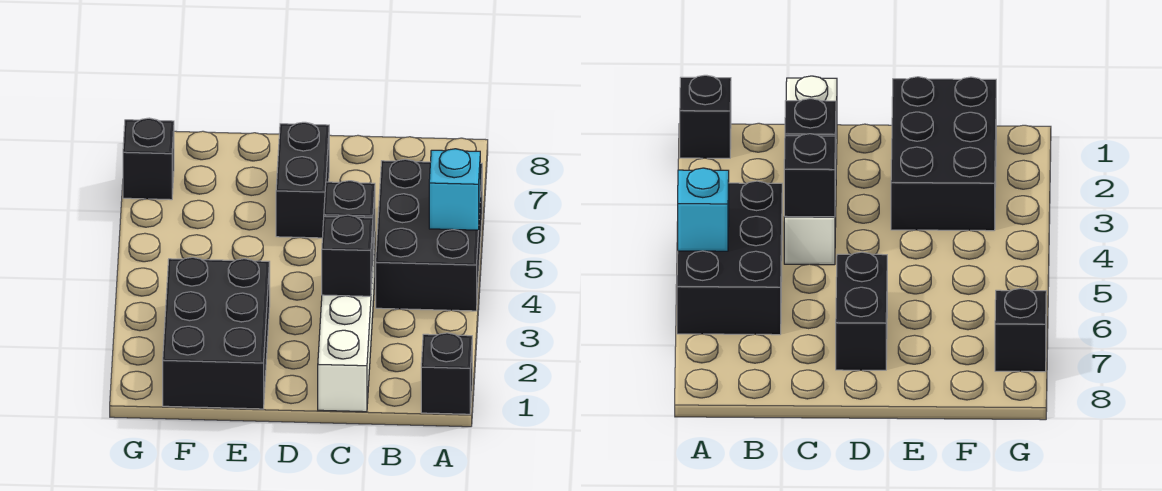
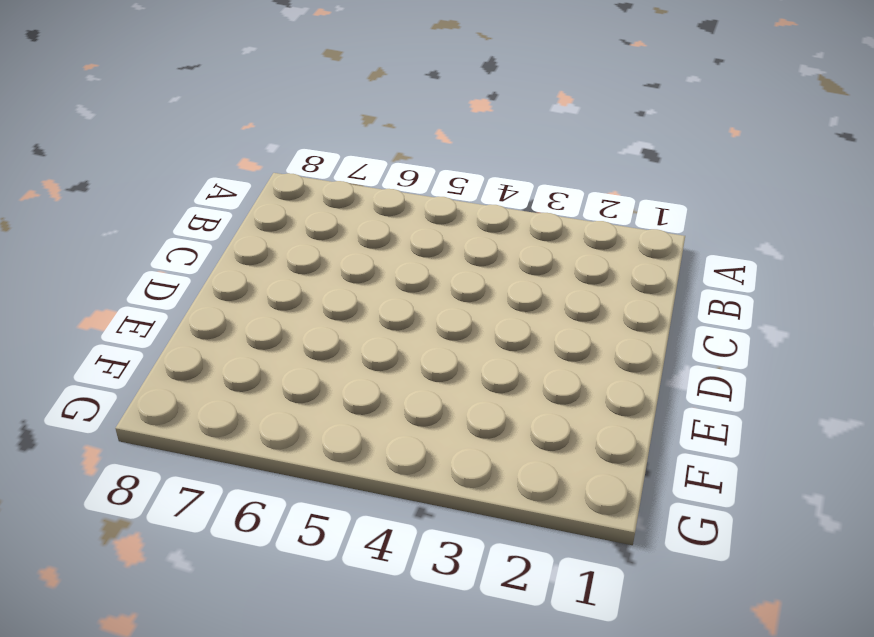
none -> black 1x1 brick [421,333,472,414]
none -> black 2x3 brick [376,159,482,311]

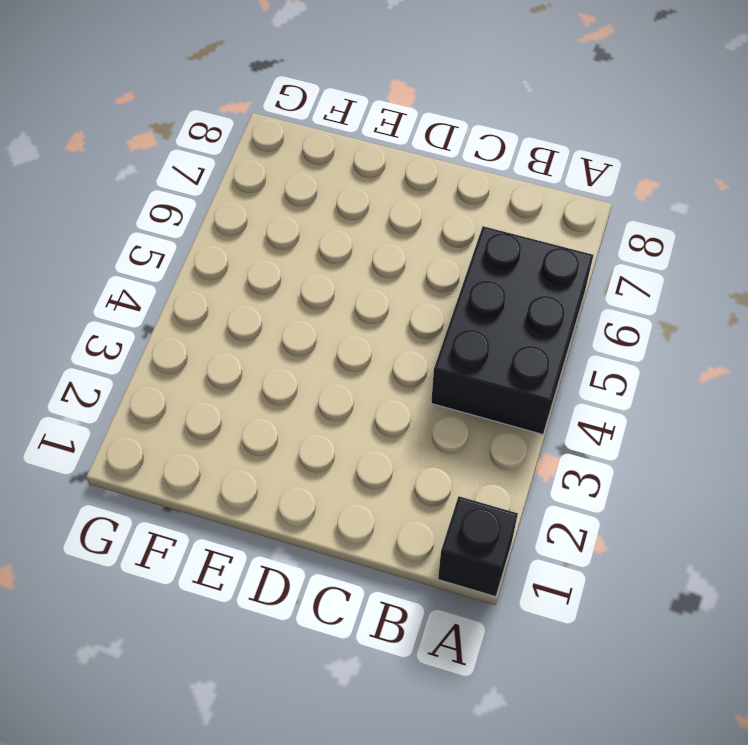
none -> white 1x4 brick [318,237,375,412]
none -> black 1x2 brick [276,122,329,238]

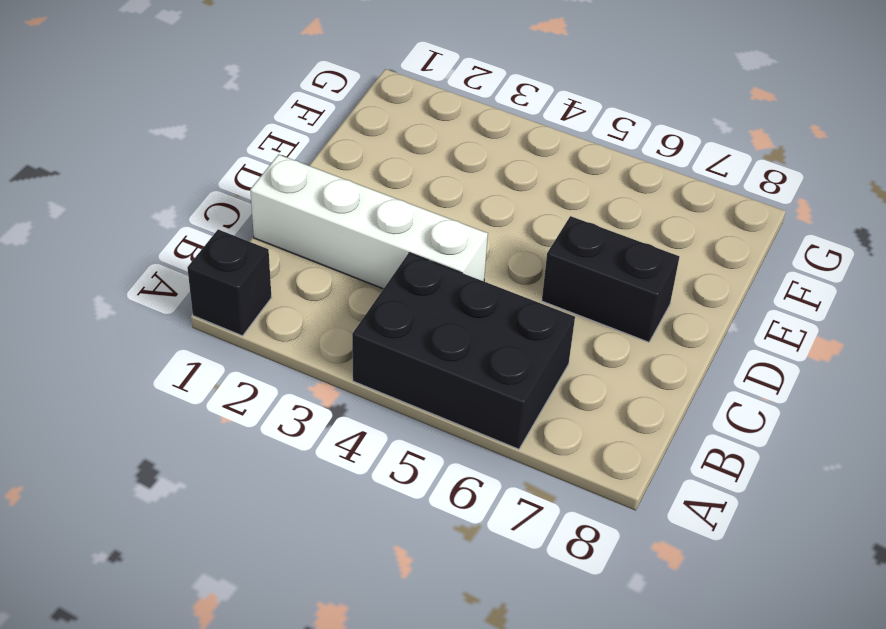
none -> black 2x3 brick [163,257,270,409]
none -> black 1x1 brick [123,118,174,200]

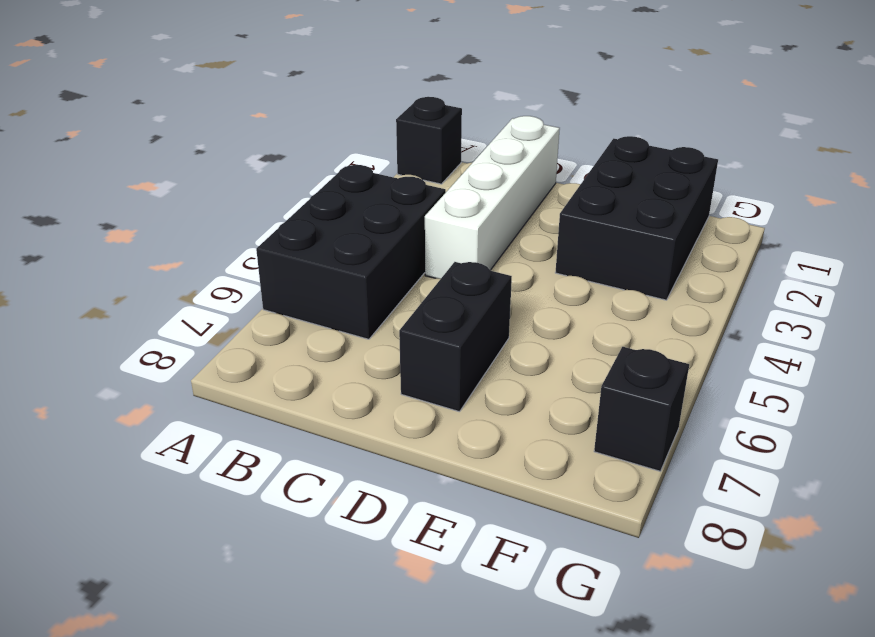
none -> cyan 1x1 brick [429,149,480,230]
none -> black 1x1 brick [322,215,373,296]

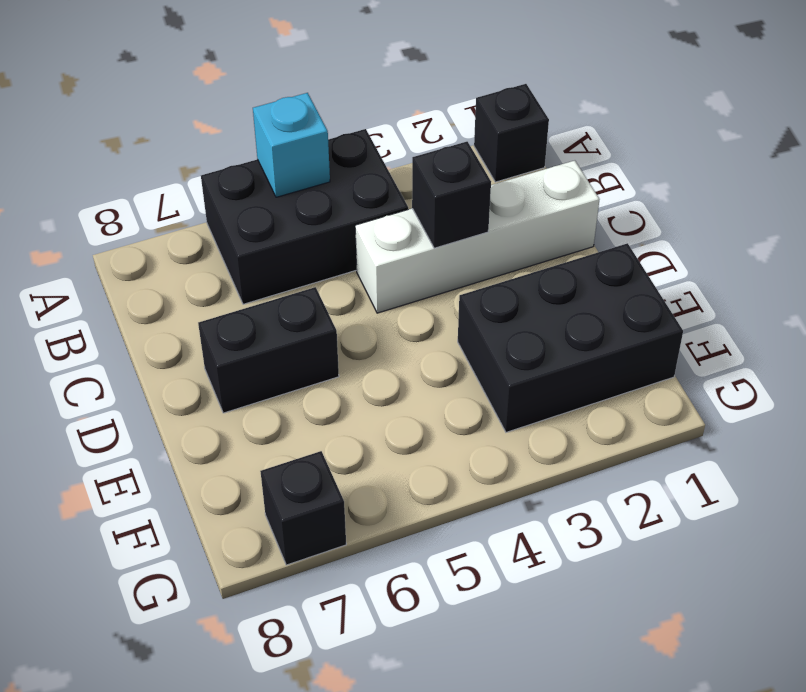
none -> black 1x1 brick [324,181,375,255]

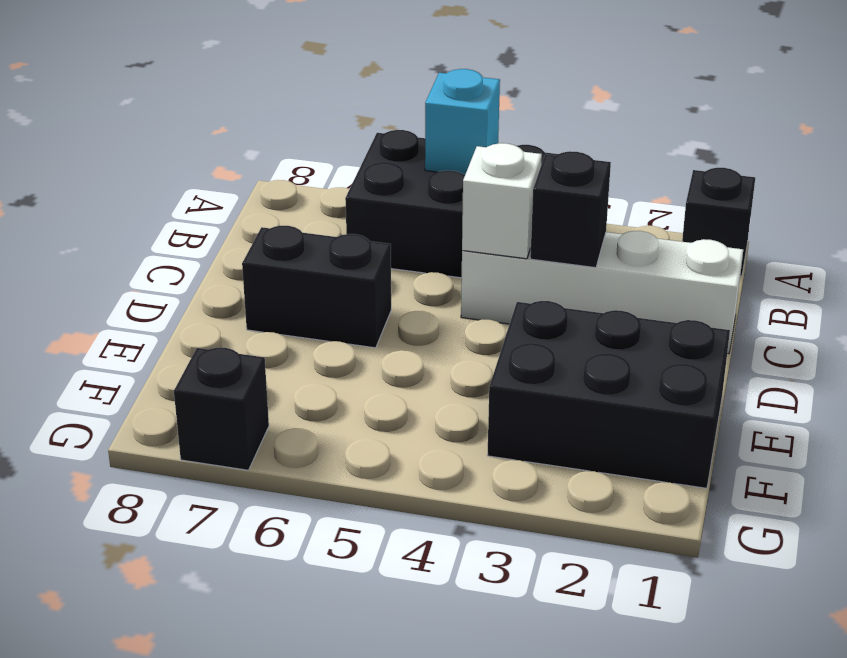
white 1x1 brick [462,143,542,259] -> black 1x1 brick [324,181,375,255]

